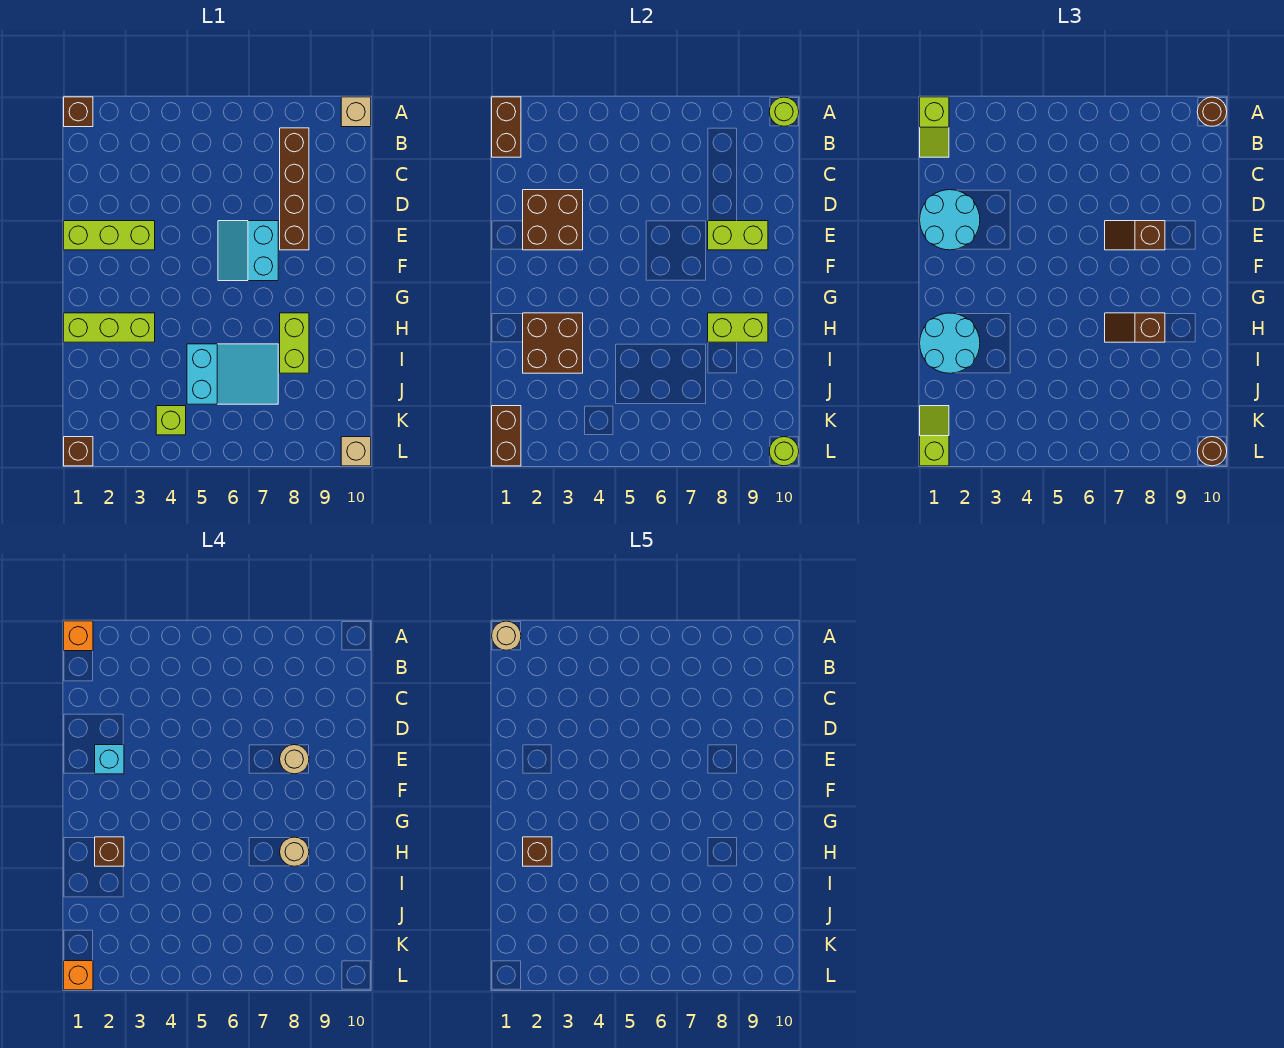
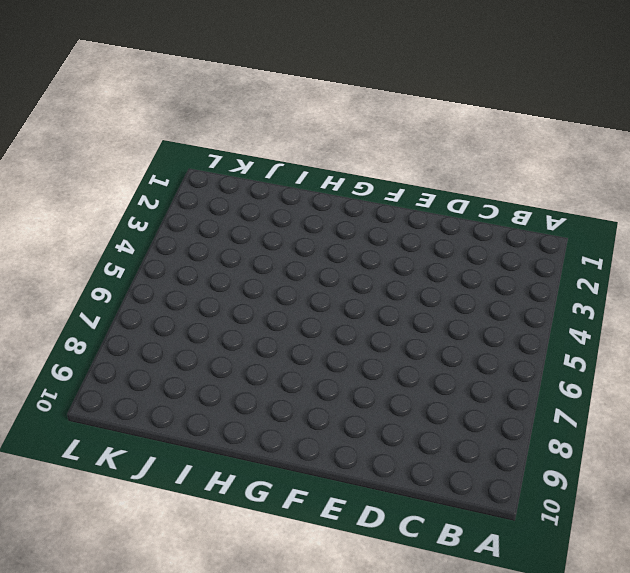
none -> brown 1x1 brick [64,97,93,127]
none -> tan 1x1 brick [341,97,371,127]
none -> brown 1x4 brick [280,128,309,250]
none -> lime 1x3 brick [64,221,155,250]

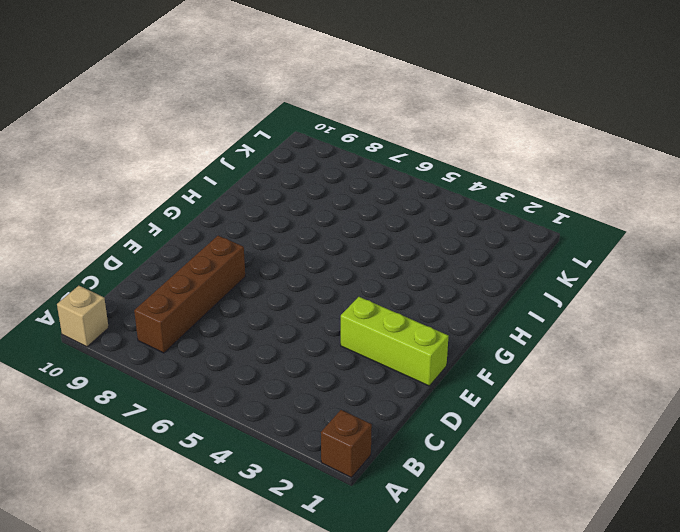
none -> cyan 2x2 slope [218,221,278,281]
none -> lime 1x3 brick [64,313,155,342]
none -> lime 1x2 brick [280,313,309,373]
none -> cyan 2x3 slope [187,344,278,404]

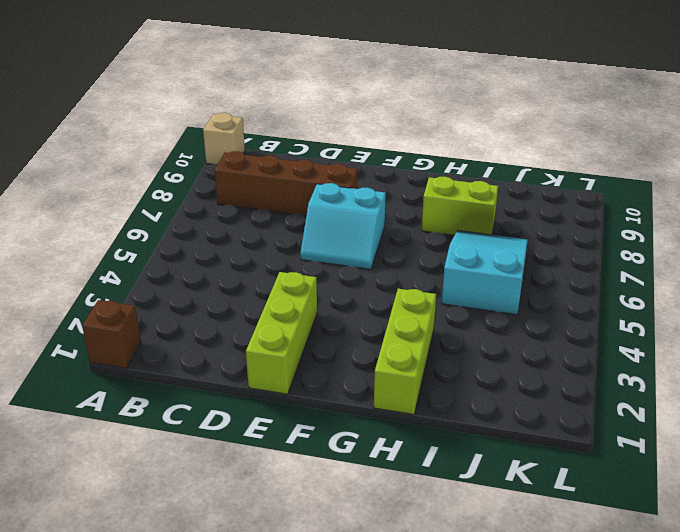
none -> lime 1x1 brick [156,406,186,435]
none -> brown 1x1 brick [64,437,93,466]
none -> tan 1x1 brick [341,437,371,466]
none -> brown 1x2 brick [492,97,521,157]

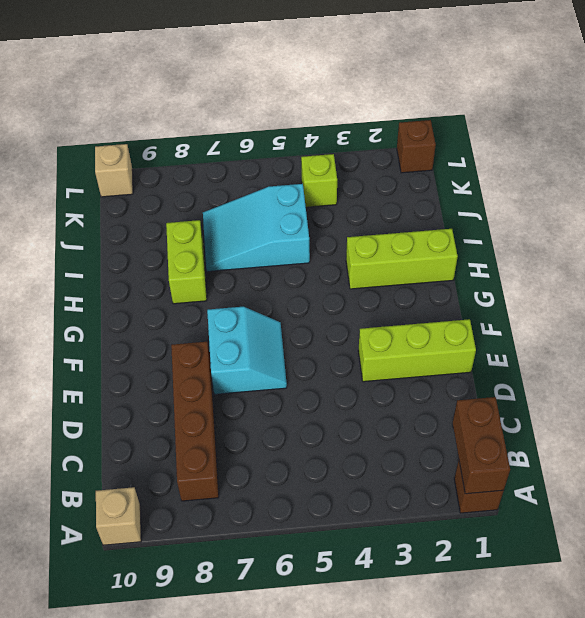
none -> lime 1x1 round brick [769,97,799,126]
none -> brown 2x2 brick [523,190,583,250]
none -> lime 1x2 brick [708,221,768,250]
none -> brown 2x2 brick [523,313,583,373]

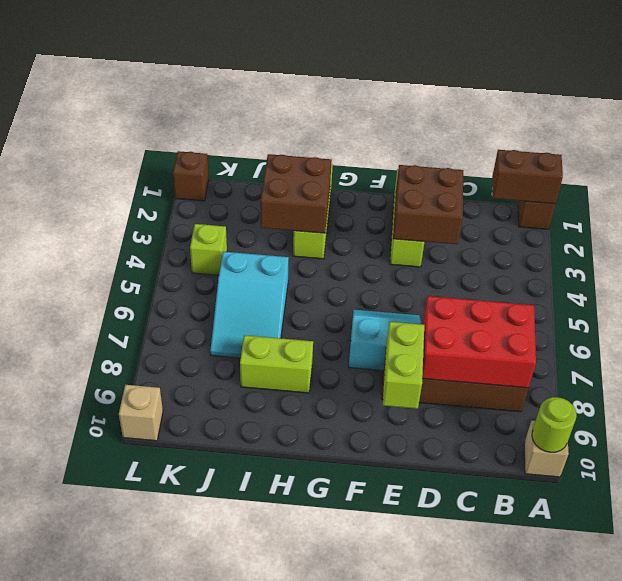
red 2x3 brick [422,296,536,388] -> none
none -> lime 1x2 brick [708,313,768,342]
none -> brown 1x2 brick [492,406,521,466]
none -> lime 1x1 round brick [769,437,799,466]
none -> lime 1x2 slope [920,97,949,157]

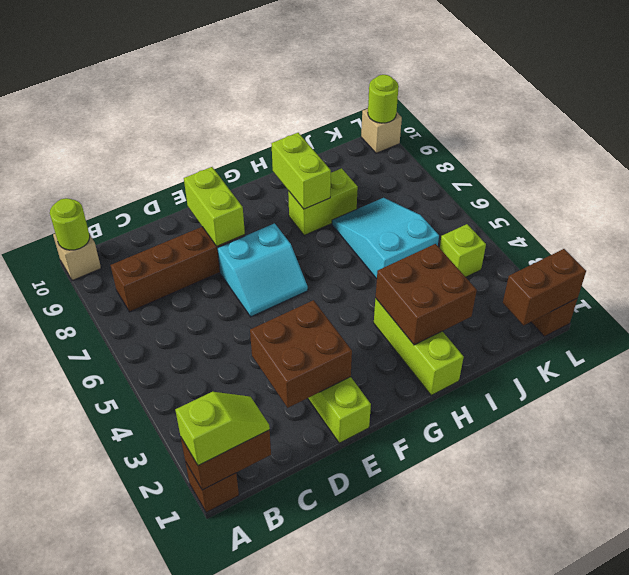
none -> brown 1x1 round brick [1197,97,1227,126]
none -> cyan 2x2 round brick [920,190,980,250]
none -> brown 1x2 slope [1105,221,1165,250]
none -> cyan 2x2 round brick [920,313,980,373]

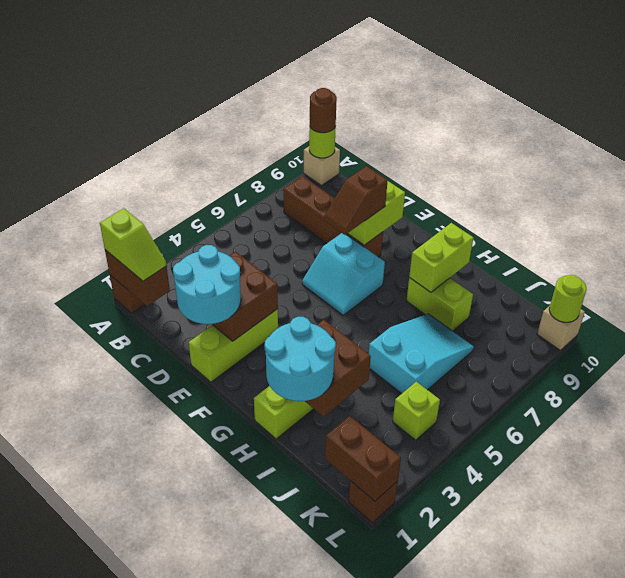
none -> brown 1x2 slope [1105,313,1165,342]
none -> lime 1x2 slope [920,406,949,466]
none -> brown 1x1 round brick [1197,437,1227,466]
none -> orange 1x1 brick [64,621,93,651]

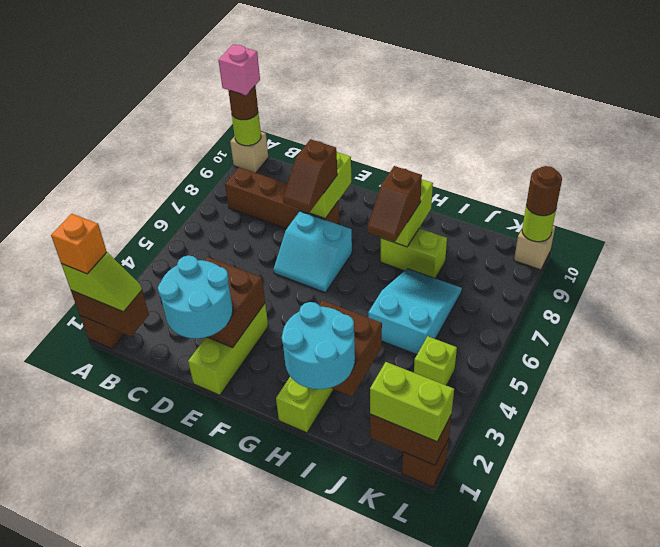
pink 1x1 brick [218,44,260,95] -> none
lime 1x2 brick [370,362,454,442] -> lime 1x2 slope [920,406,949,466]
none -> cyan 1x1 brick [95,745,124,774]
none -> tan 1x1 round brick [280,745,309,774]
none -> brown 1x1 brick [95,837,124,866]
none -> tan 1x1 round brick [280,837,309,866]

